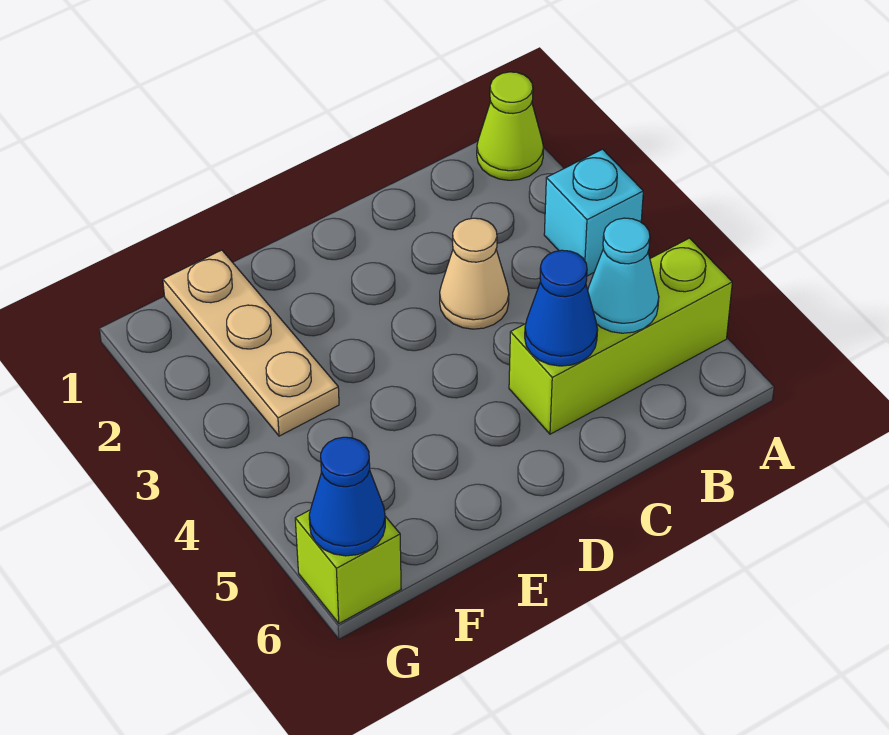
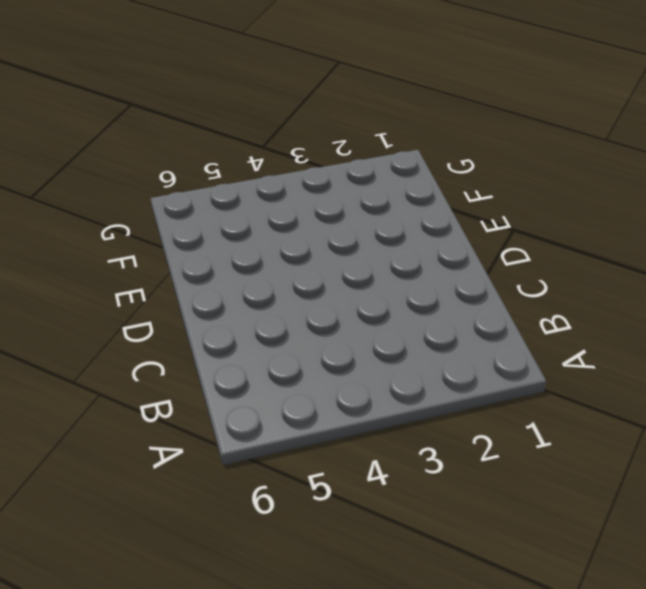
none -> lime 1x1 cone [477,72,544,180]
none -> cyan 1x1 brick [544,149,643,276]

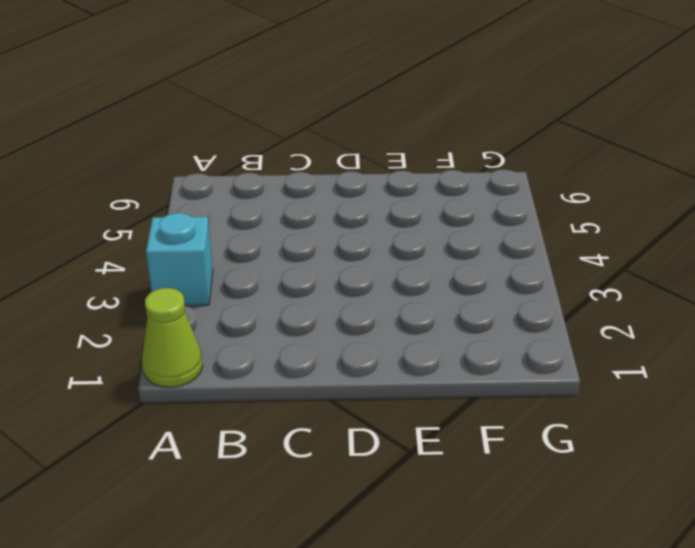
none -> lime 1x3 brick [509,238,732,434]
none -> tan 1x1 cone [440,218,509,329]

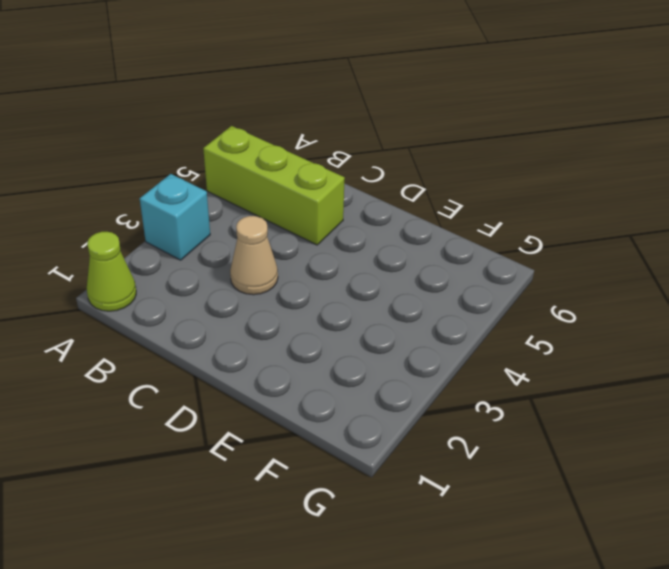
none -> tan 1x3 plate [163,250,339,436]
none -> lime 1x1 brick [295,510,401,623]

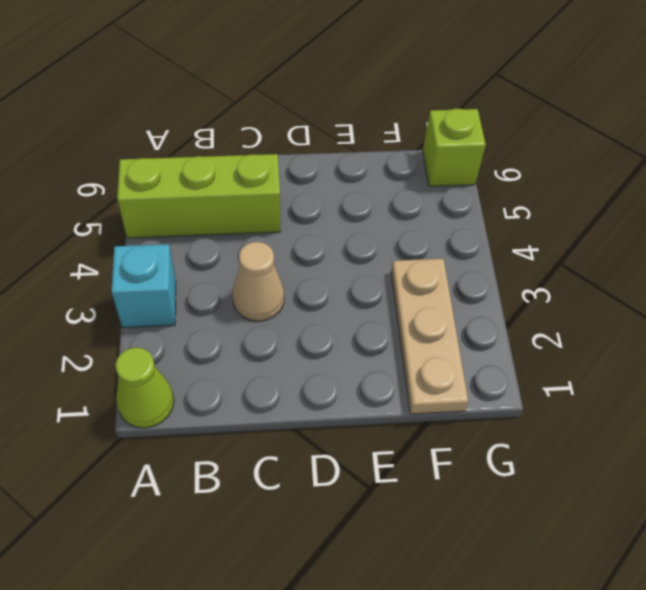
none -> cyan 1x1 cone [588,218,659,333]
none -> blue 1x1 cone [525,250,598,366]

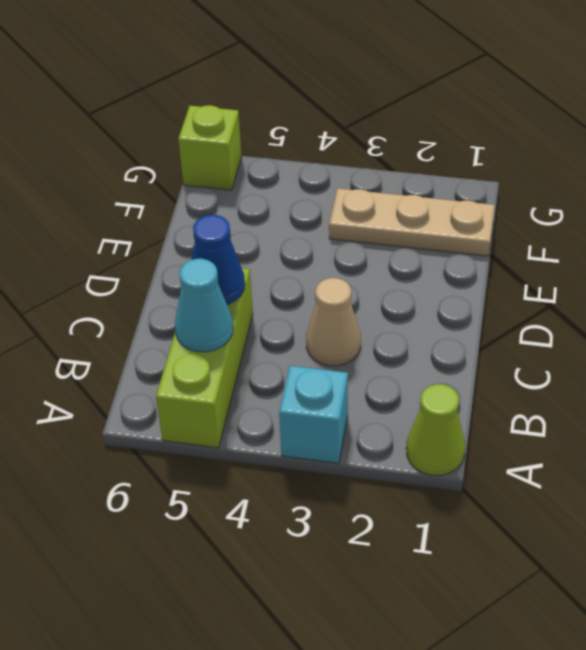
none -> blue 1x1 cone [309,437,385,556]

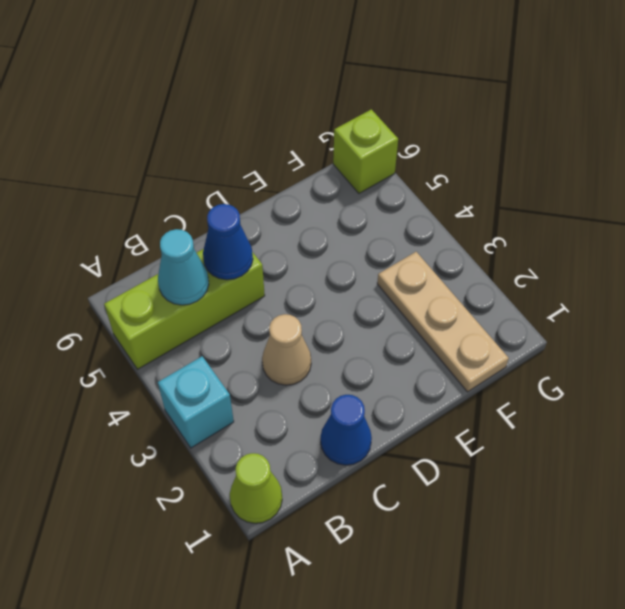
blue 1x1 cone [321,395,372,465] -> blue 1x1 cone moved to [309,437,385,556]

